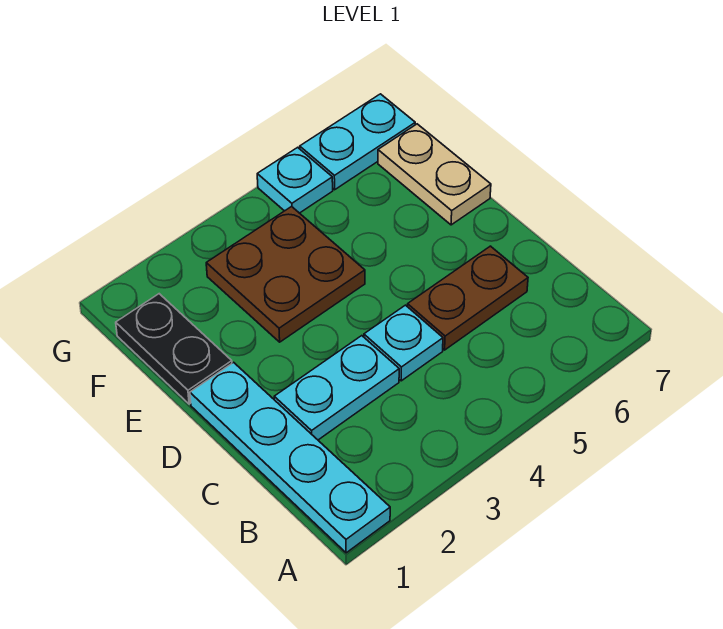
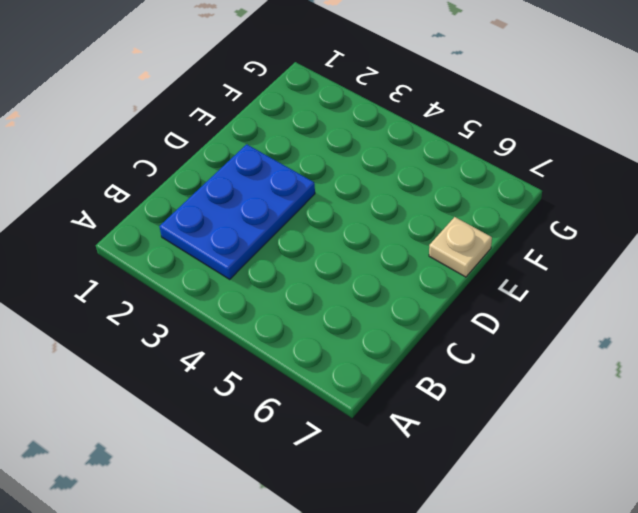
blue 2x3 plate [159,144,315,279] -> cyan 1x2 plate [274,336,399,440]
tan 1x1 plate [429,217,492,277] -> tan 1x2 plate [378,124,491,225]
none -> cyan 1x4 plate [190,362,390,553]
none -> cyan 1x1 plate [364,305,443,381]

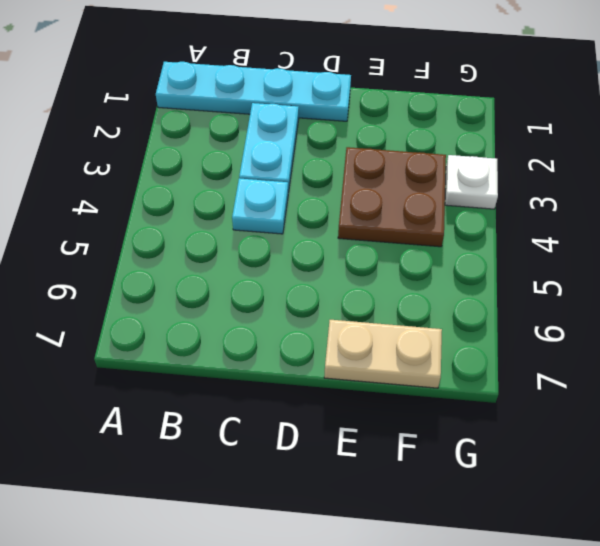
white 1x1 plate [445,155,498,209] -> none
none -> brown 1x2 plate [407,246,528,350]
none -> black 1x2 plate [116,294,232,404]

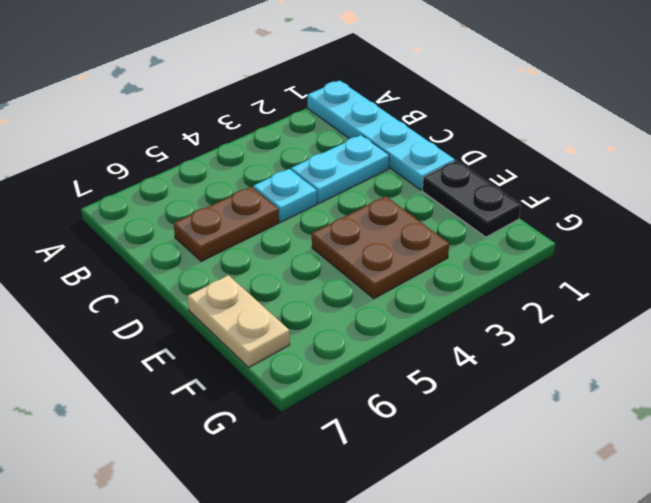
none -> cyan 1x1 plate [257,147,333,213]
none -> cyan 1x2 plate [300,94,415,190]

